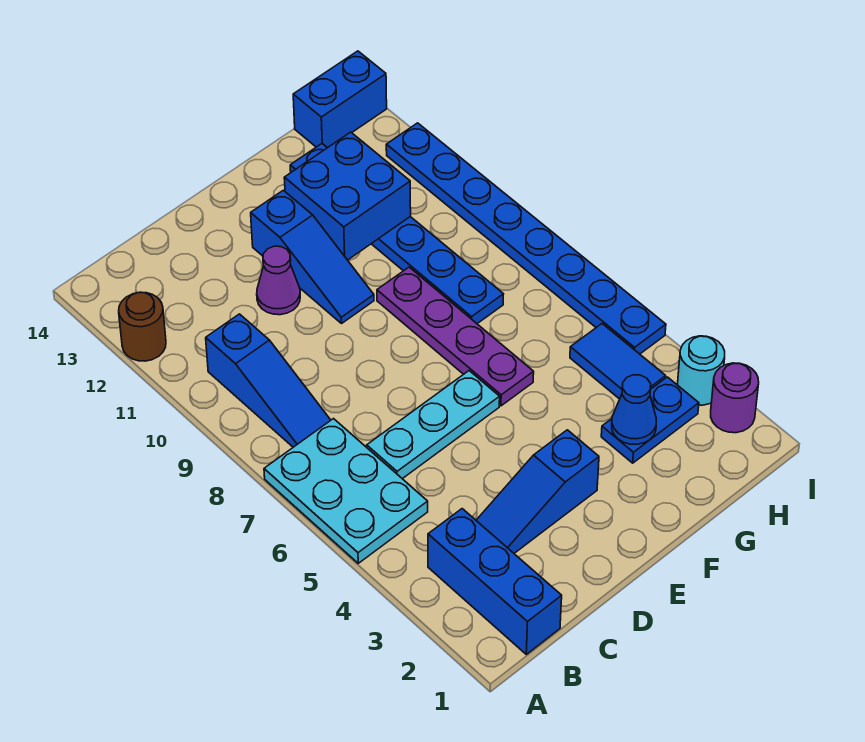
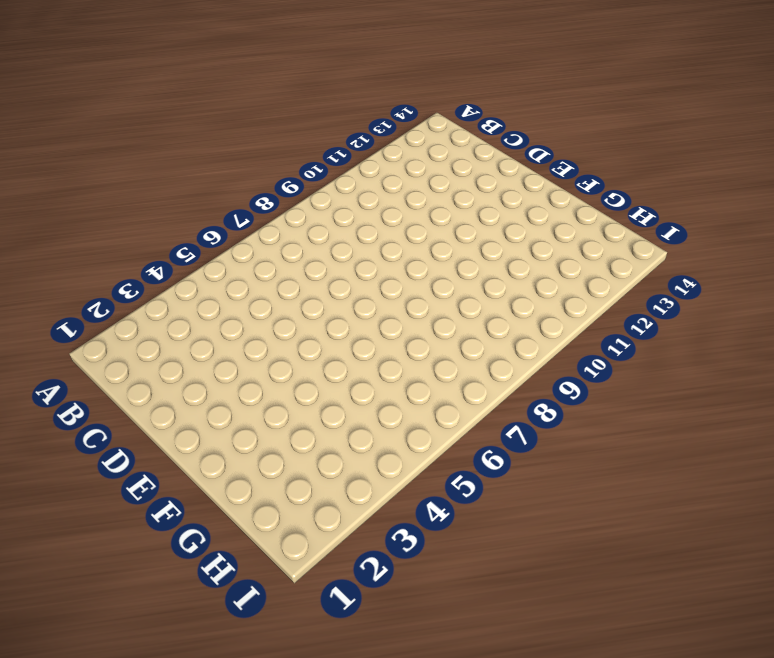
none -> cyan 2x3 plate [264,419,428,563]
none -> brown 1x1 round brick [119,292,166,361]
none -> blue 1x3 brick [428,509,562,654]

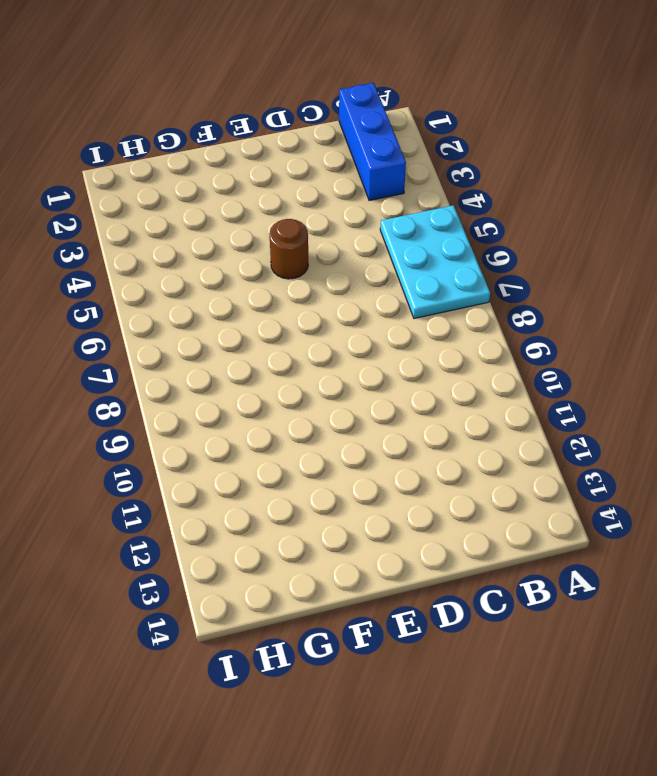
brown 1x1 round brick [269,219,308,279] -> brown 1x1 round brick moved to [119,292,166,361]
none -> blue 1x3 slope [206,314,331,447]
none -> blue 1x3 slope [476,430,599,553]
none -> cyan 1x3 plate [367,371,500,479]

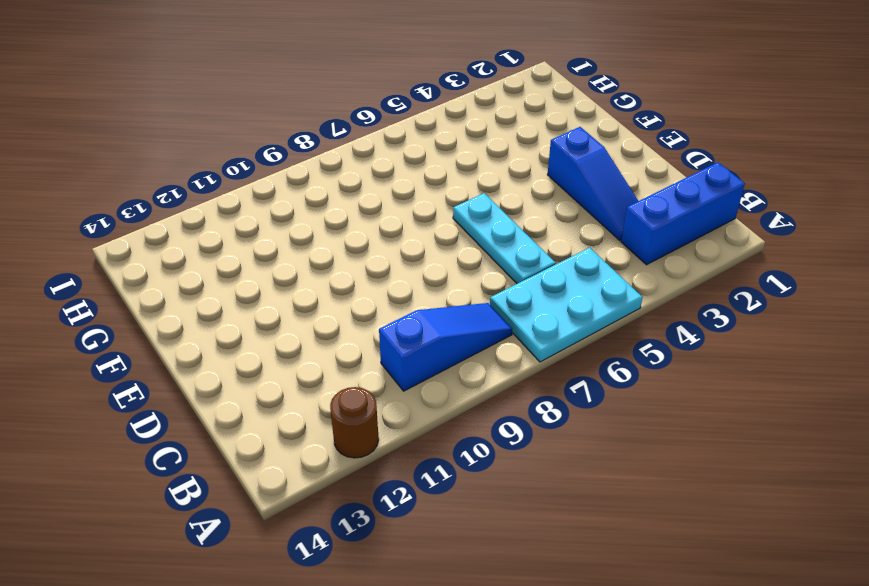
none -> purple 1x1 cone [257,246,300,315]
none -> blue 1x3 slope [251,190,374,323]
none -> purple 1x4 plate [377,267,534,406]

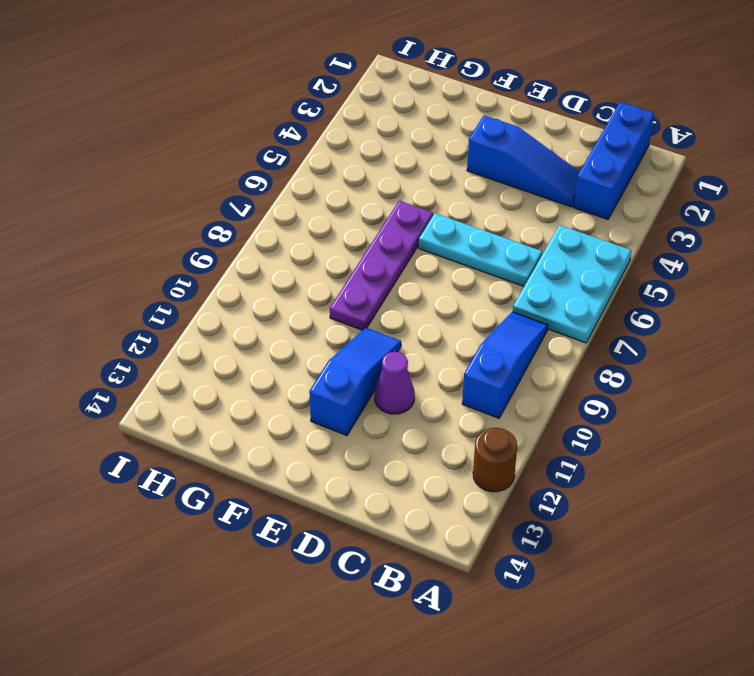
none -> blue 1x2 plate [601,377,699,463]
none -> blue 1x6 plate [290,144,504,324]
none -> blue 1x2 tile [570,324,666,399]

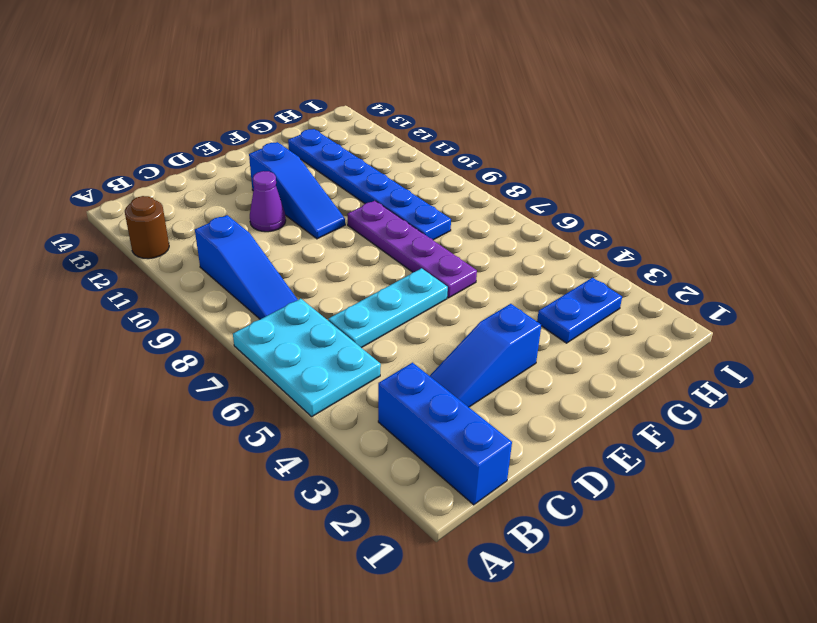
none -> blue 1x2 tile [570,324,666,399]
none -> blue 1x2 brick [293,51,387,148]
none -> purple 1x1 round brick [711,363,759,433]

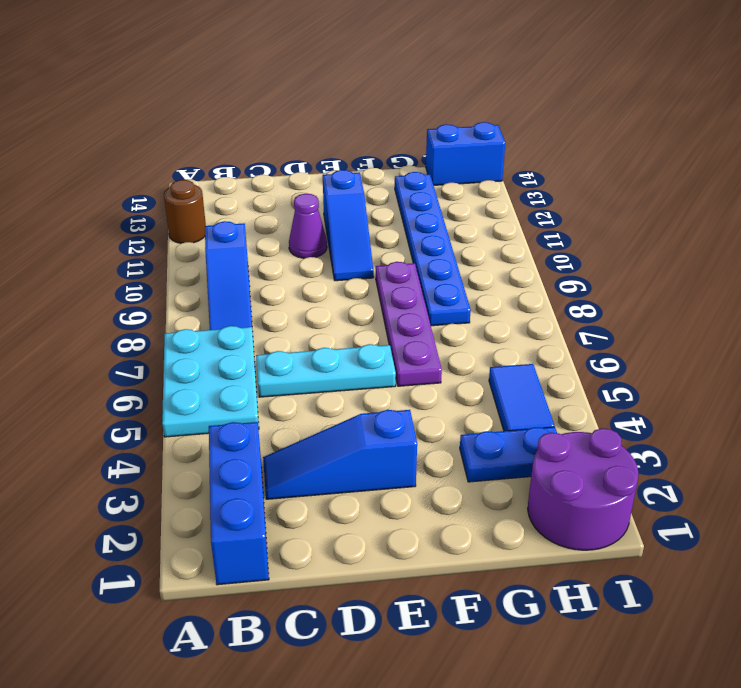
purple 2x2 round brick [528,428,639,550] -> purple 1x1 round brick [711,363,759,433]
none -> cyan 1x1 round brick [678,336,725,405]
none -> blue 1x8 plate [386,123,666,354]
none -> blue 2x2 brick [284,132,411,260]

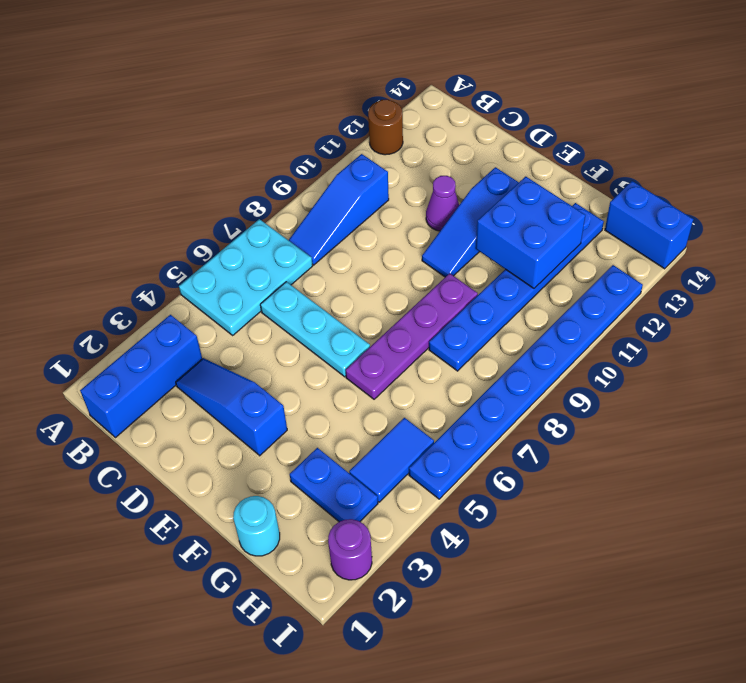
cyan 1x1 round brick [233,496,280,556] -> cyan 1x1 round brick moved to [678,336,725,405]
none -> blue 1x1 cone [612,375,656,444]

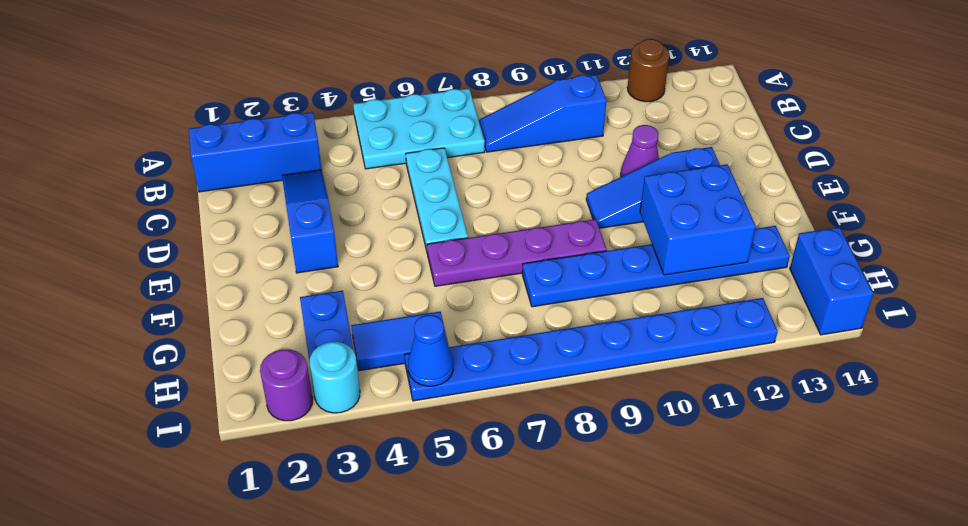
blue 1x1 cone [408,315,453,386] -> blue 1x1 cone moved to [612,375,656,444]

